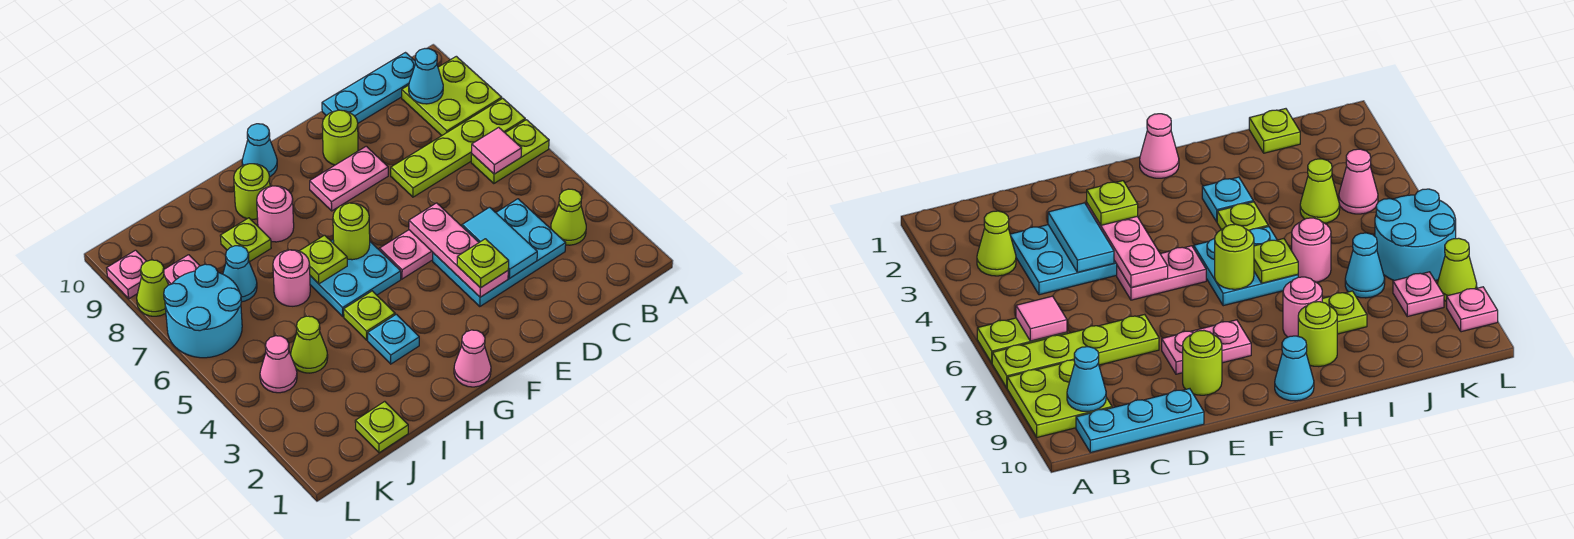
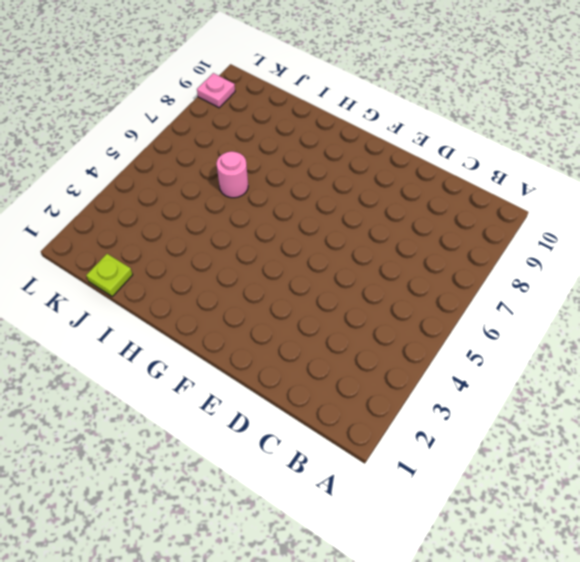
none -> lime 1x2 plate [471,120,549,183]
none -> lime 1x4 plate [391,98,525,197]
none -> lime 2x2 plate [402,56,502,136]
none -> lime 1x1 cone [551,189,586,245]

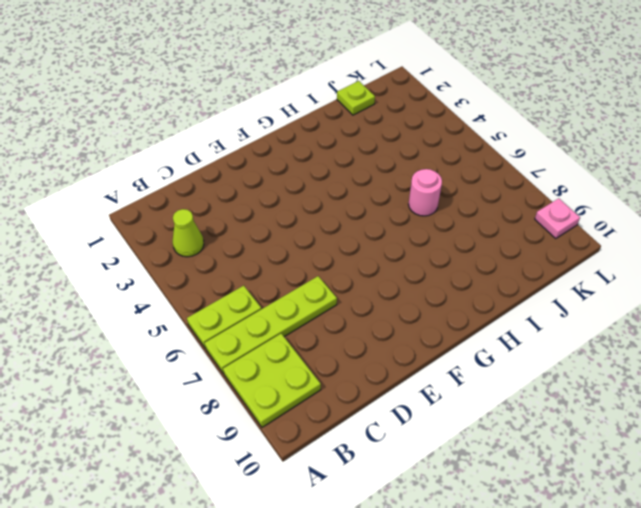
none -> cyan 1x3 plate [322,53,416,123]
none -> cyan 2x3 plate [433,199,566,307]
none -> pink 1x2 plate [379,230,433,279]
none -> pink 1x2 plate [310,146,388,211]

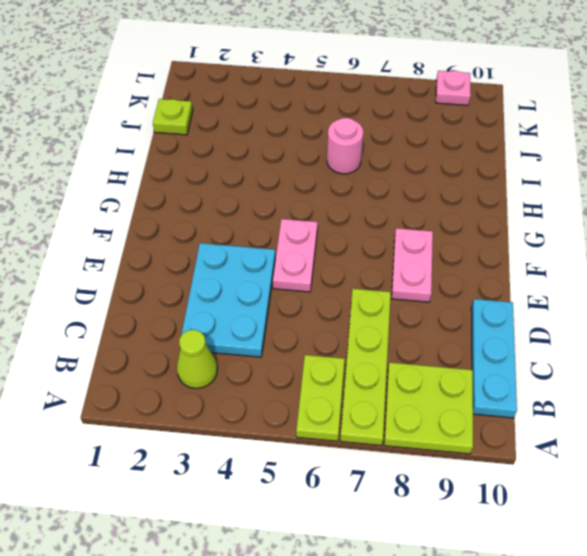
none -> lime 1x1 round brick [322,110,358,165]
none -> pink 1x1 cone [454,330,491,387]
none -> cyan 2x2 plate [310,240,401,316]
none -> cyan 1x1 cone [242,124,277,176]

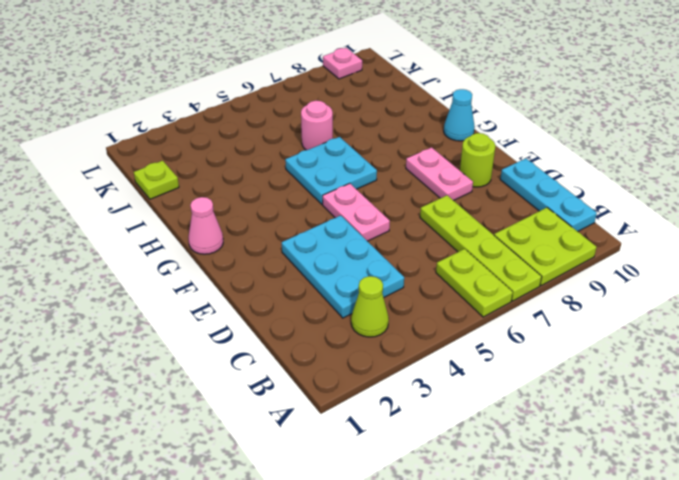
none -> cyan 1x1 plate [368,314,419,364]
none -> lime 1x1 plate [344,291,395,340]
none -> pink 1x1 round brick [257,186,294,242]
none -> lime 1x1 round brick [234,164,270,219]

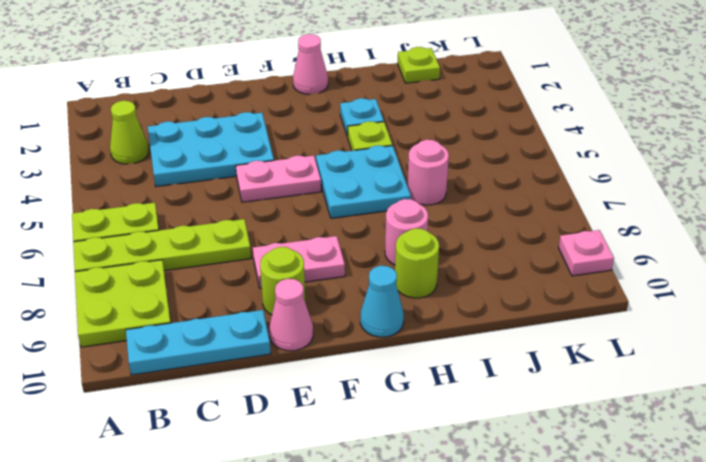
pink 1x1 cone [269,279,313,351] -> pink 1x1 cone moved to [260,336,297,393]
none -> lime 1x1 plate [220,218,271,262]
none -> lime 1x1 cone [291,316,328,373]
none -> cyan 1x1 cone [223,246,257,302]
none -> cyan 2x2 round brick [164,264,242,358]

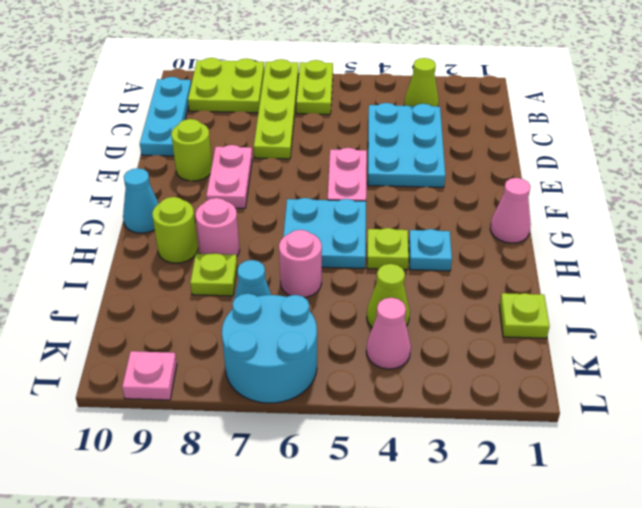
none -> pink 1x1 plate [164,255,200,285]
none -> lime 1x1 cone [137,260,168,316]
none -> pink 1x1 tile [472,127,522,174]
none -> cyan 1x1 cone [409,49,443,104]

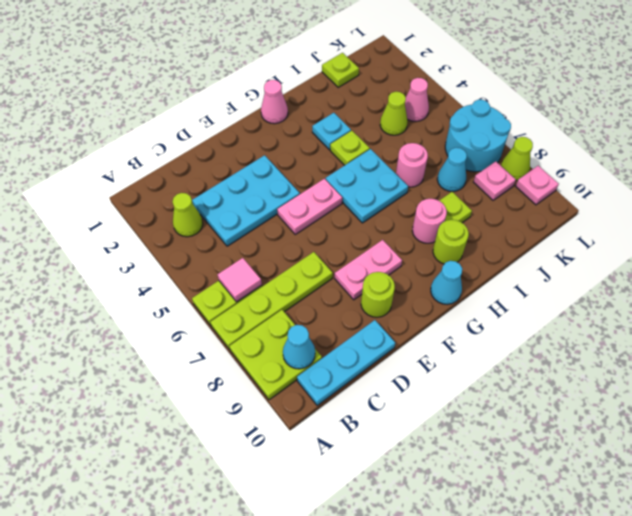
none -> cyan 1x2 tile [462,207,537,279]
none -> pink 1x3 plate [409,203,508,297]
none -> lime 1x1 round brick [333,203,370,260]
none -> lime 1x1 plate [300,235,347,284]

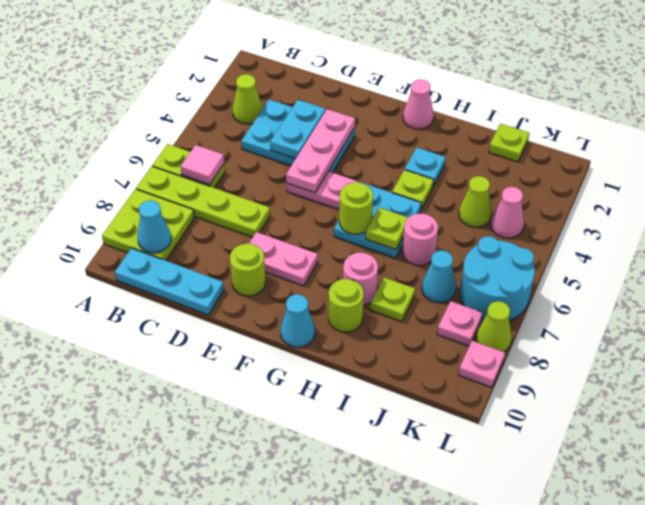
cyan 1x2 plate [270,100,325,159] -> cyan 1x2 tile [462,207,537,279]
none -> lime 1x1 plate [457,239,509,288]

